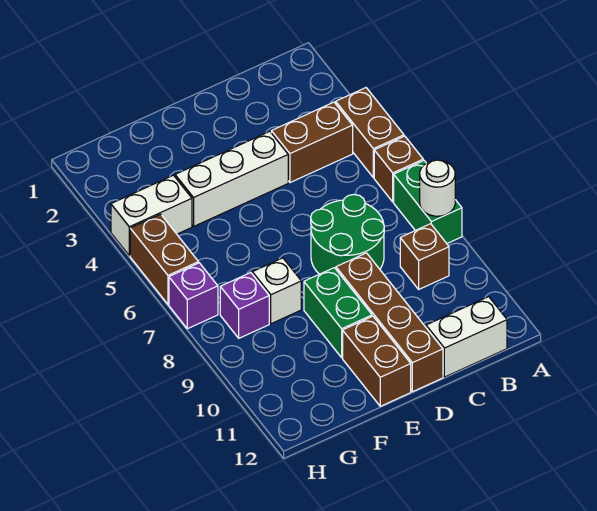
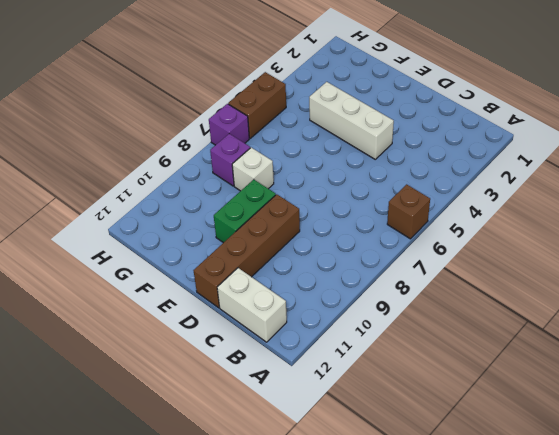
none -> brown 1x2 brick [336,88,404,178]
none -> green 1x2 brick [394,160,462,243]
none -> brown 1x2 brick [271,102,353,183]

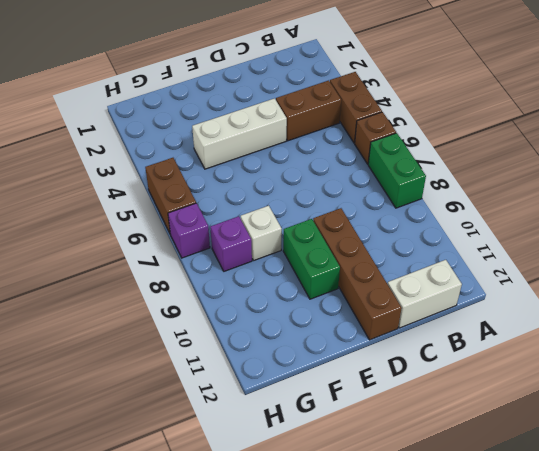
none -> brown 1x1 brick [400,224,449,289]
none -> green 2x2 round brick [311,194,384,274]
none -> brown 1x2 brick [343,316,411,406]

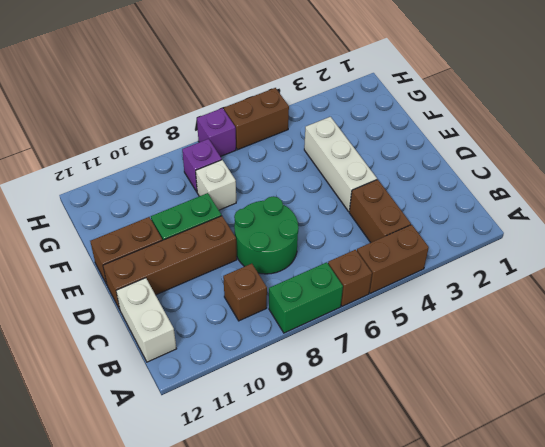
none -> white 1x2 brick [111,175,192,256]
none -> white 1x1 round brick [420,160,455,216]

